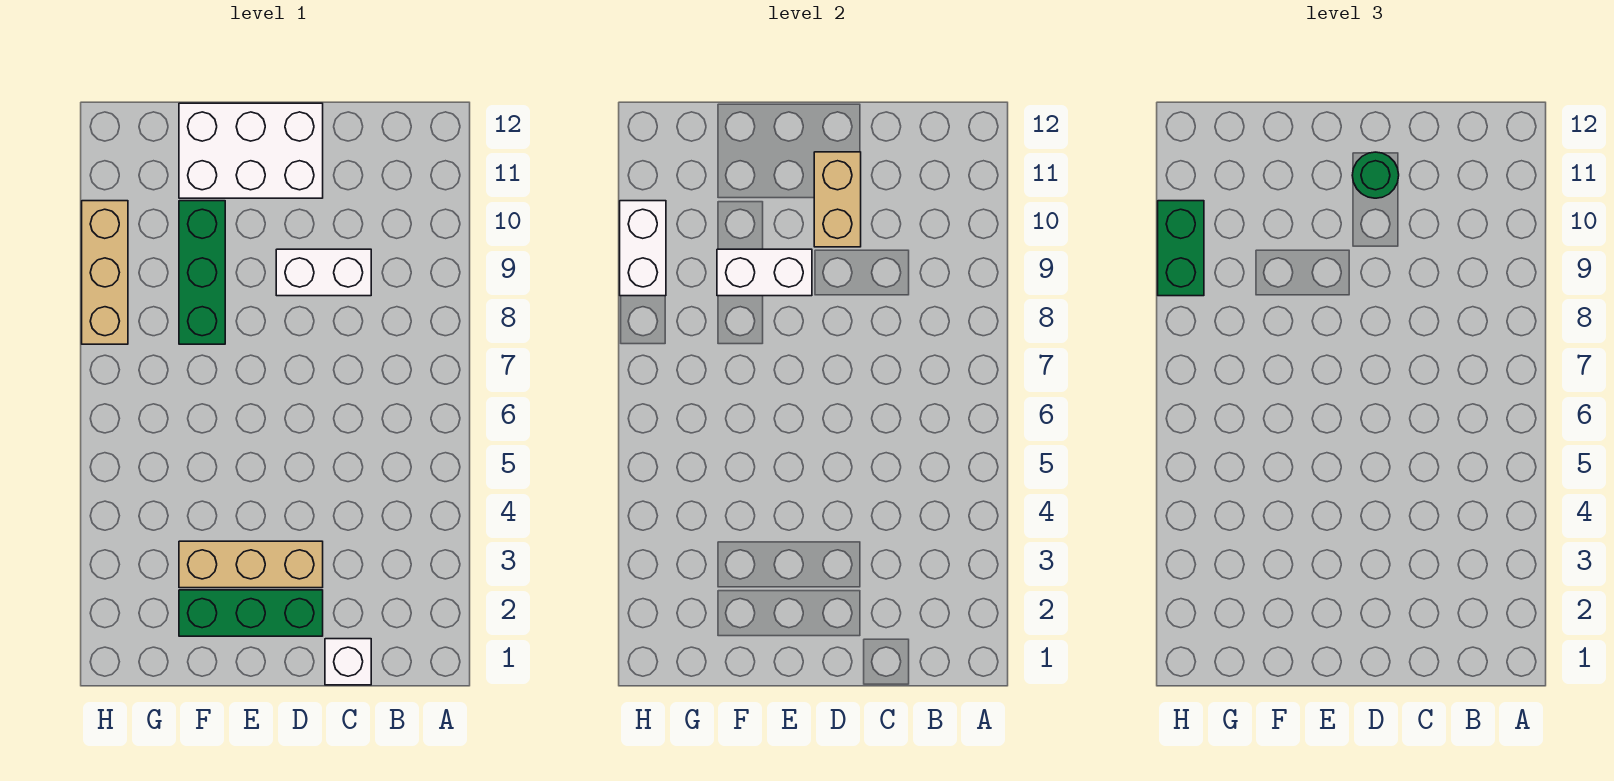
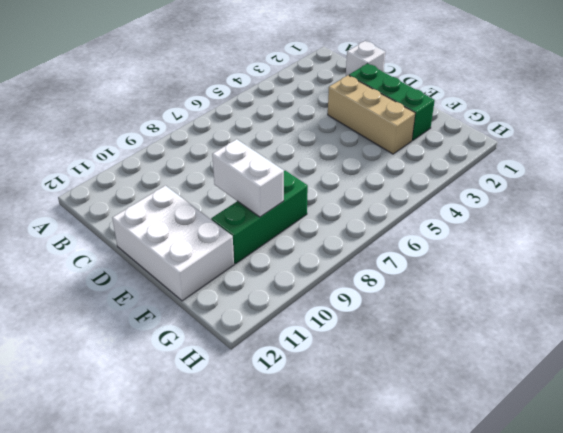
none -> white 1x2 brick [276,249,371,296]
none -> tan 1x3 brick [82,201,128,344]
none -> tan 1x2 brick [814,152,861,247]

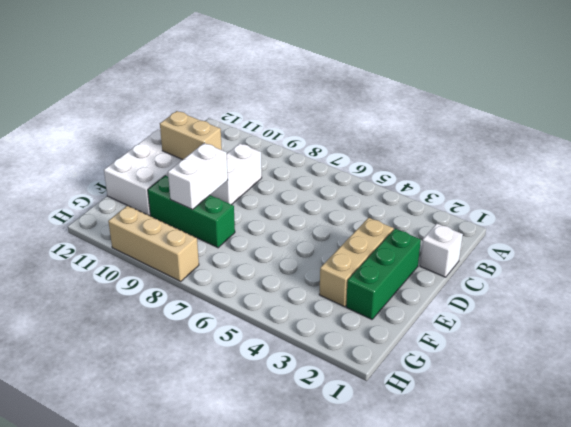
none -> white 1x2 brick [620,201,666,296]
none -> green 1x1 round brick [1352,152,1399,198]
none -> green 1x2 brick [1158,201,1204,296]

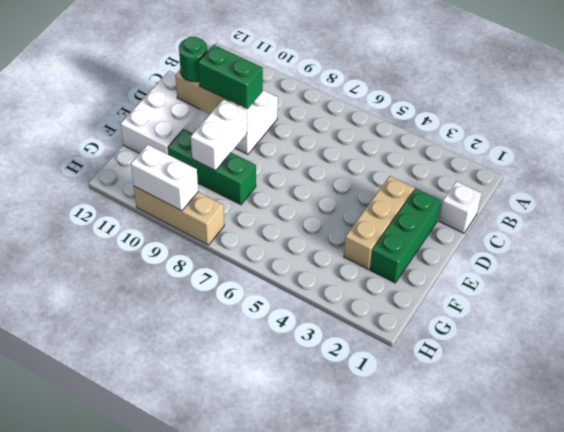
green 1x2 brick [198,45,263,109] -> green 1x2 brick moved to [1158,201,1204,296]

